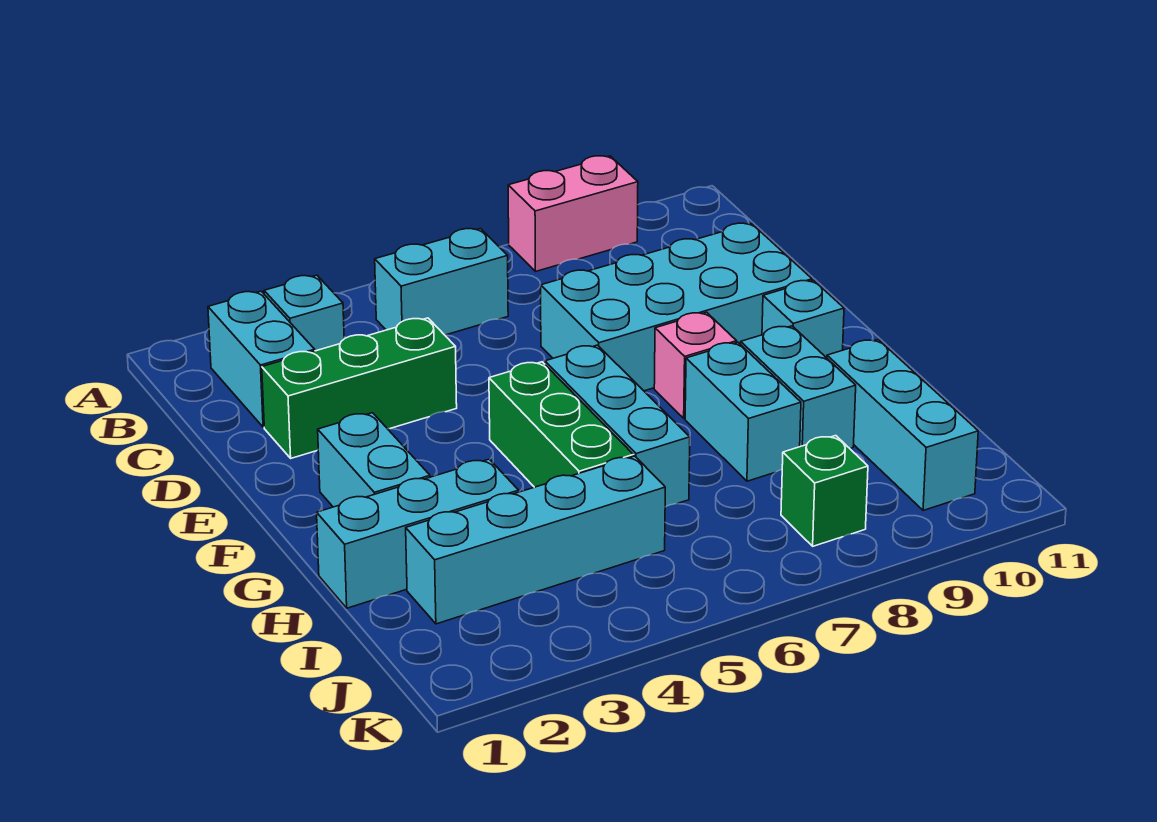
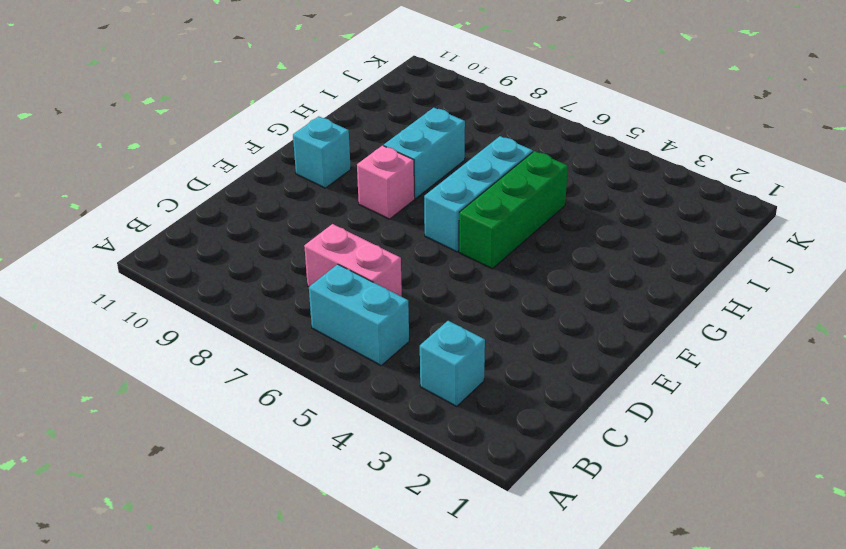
pink 1x2 brick [304,224,402,297] -> pink 1x2 brick moved to [508,156,638,272]
none -> cyan 1x2 brick [208,291,315,427]
none -> green 1x3 brick [262,318,457,458]
none -> cyan 2x4 brick [541,223,812,391]

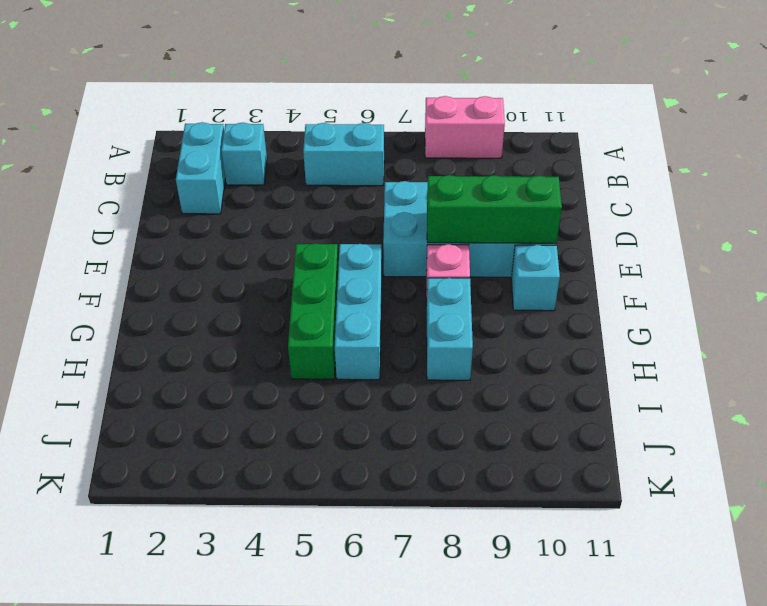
green 1x3 brick [427,175,562,243] -> green 1x3 brick moved to [262,318,457,458]
none -> cyan 1x2 brick [318,413,430,507]
none -> cyan 1x2 brick [741,326,856,449]
none -> cyan 1x3 brick [317,459,519,608]

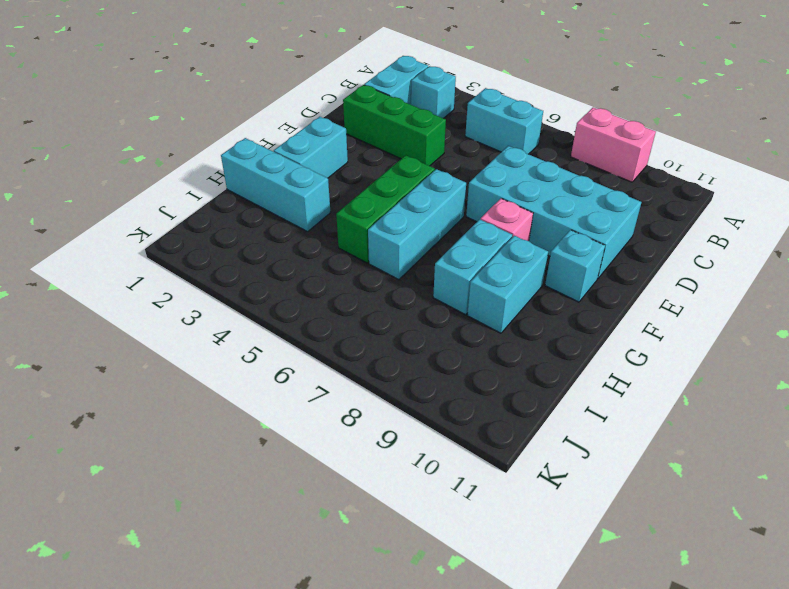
none -> cyan 1x3 brick [827,340,978,511]
none -> cyan 1x4 brick [406,456,665,624]
none -> green 1x1 brick [781,436,868,546]

